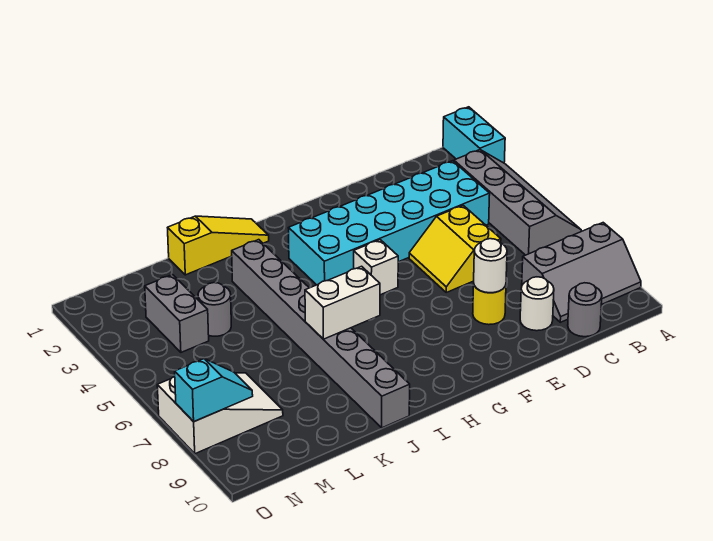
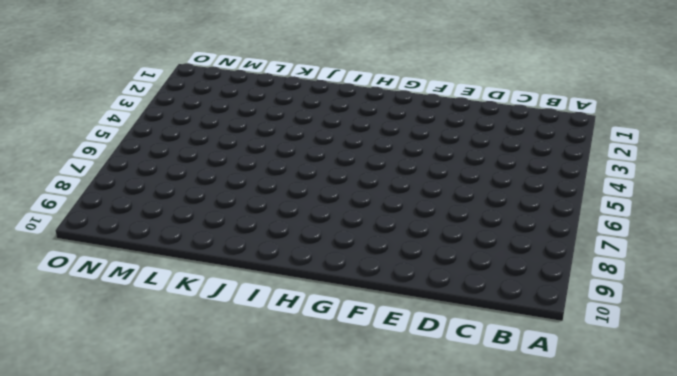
none -> cyan 1x2 brick [443,107,505,163]
none -> grey 2x4 slope [454,150,581,255]
none -> grey 2x3 slope [522,223,641,322]

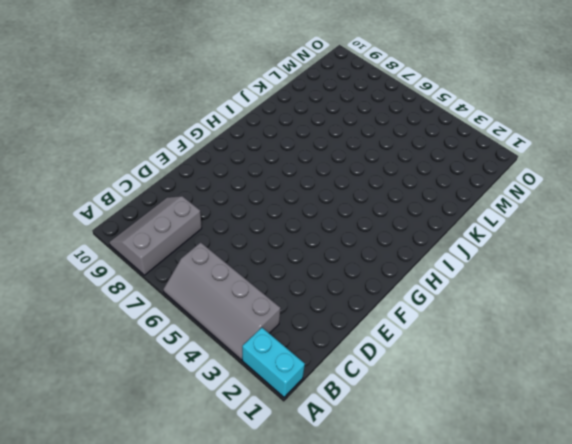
none -> cyan 2x6 brick [289,161,490,285]
none -> grey 1x1 round brick [568,283,602,337]
none -> yellow 2x2 slope [409,205,501,292]

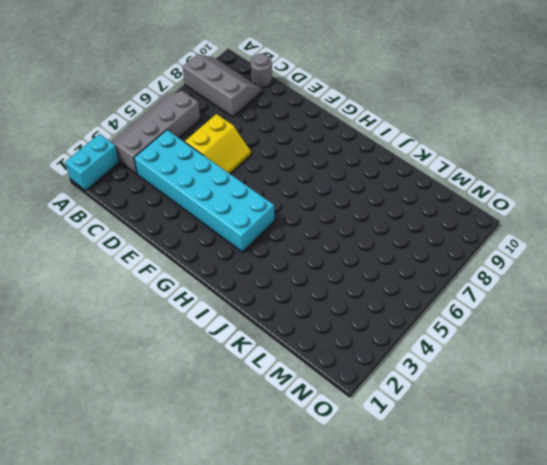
none -> white 1x1 round brick [520,277,554,331]
none -> yellow 1x1 round brick [473,285,506,325]
none -> white 1x1 brick [354,240,398,295]

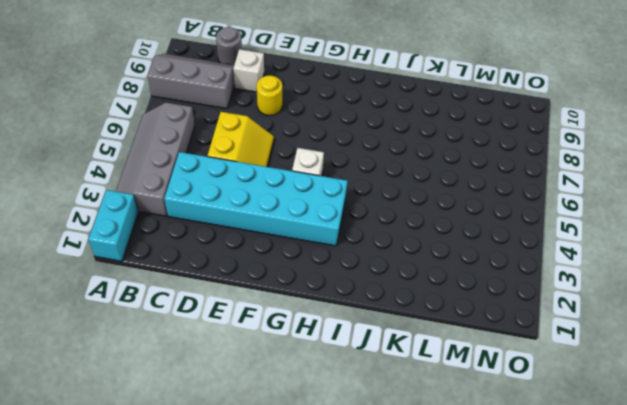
white 1x1 brick [233,49,264,92] -> white 1x1 round brick [520,277,554,331]
none -> yellow 1x3 slope [168,216,269,275]
none -> grey 1x8 brick [231,240,410,428]
none -> grey 1x1 round brick [198,283,231,336]

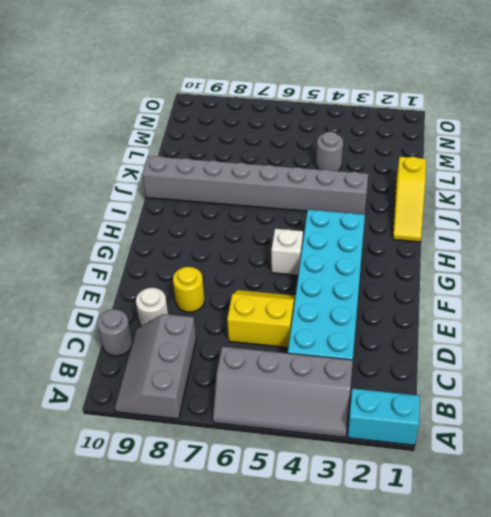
none -> grey 1x2 brick [145,275,209,352]
none -> white 2x3 slope [157,373,283,454]
none -> white 1x1 round brick [474,239,507,293]

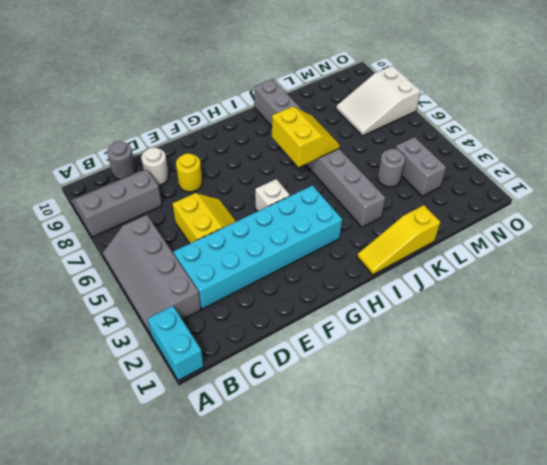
yellow 2x2 slope [272,107,340,167] -> white 1x2 brick [305,266,380,339]
none -> white 1x1 round brick [474,239,507,293]
none -> cyan 1x2 slope [175,359,253,422]

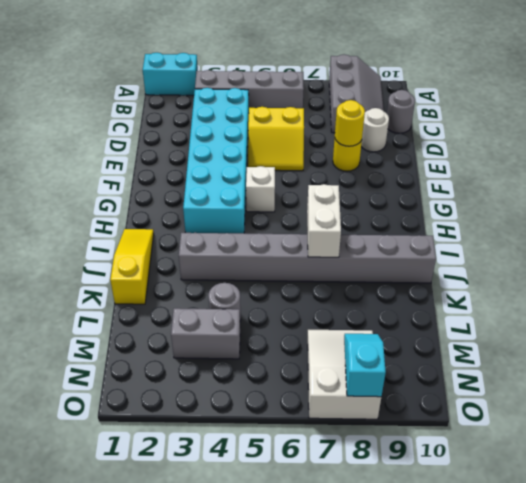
yellow 1x1 round brick [335,100,365,146] -> white 1x1 round brick [474,239,507,293]

